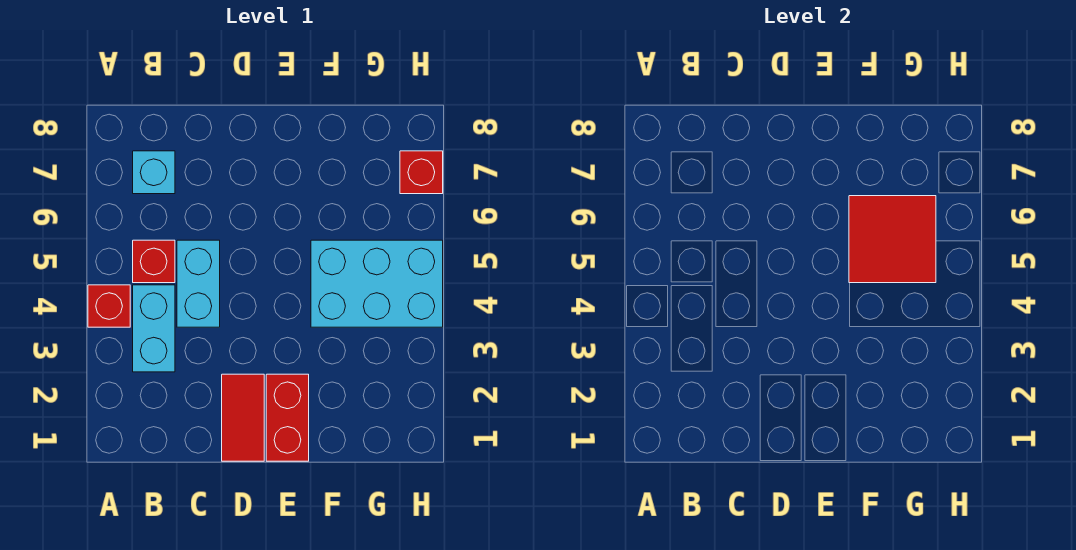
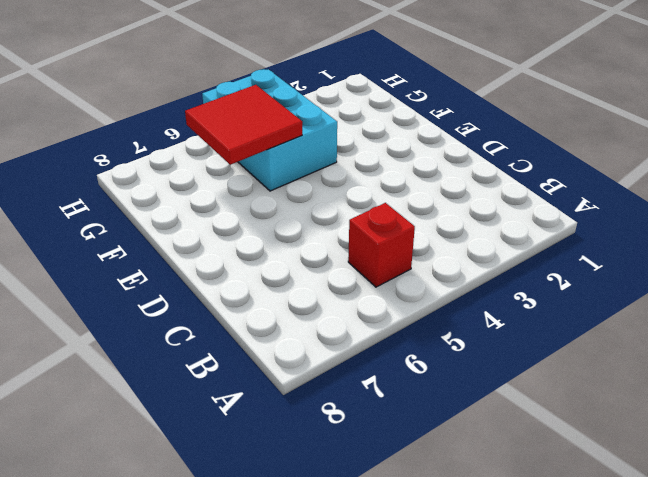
none -> red 1x1 brick [88,285,130,327]
none -> cyan 1x2 brick [133,285,175,372]

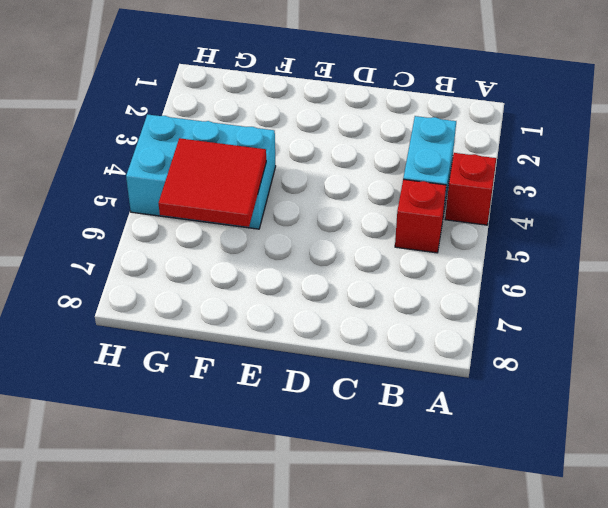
none -> cyan 1x1 brick [133,151,175,194]
none -> cyan 1x2 brick [177,240,220,327]

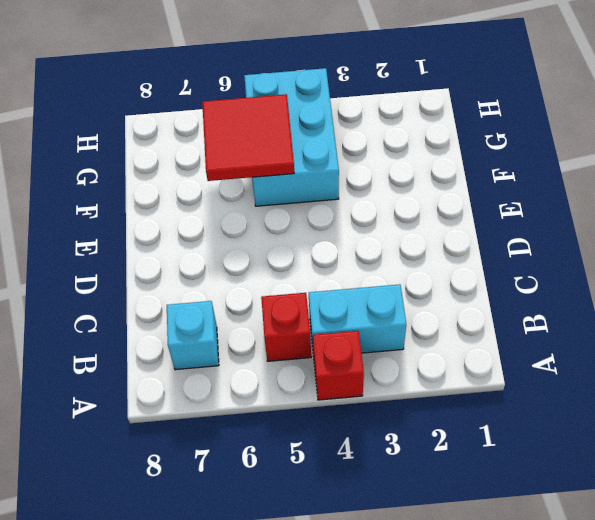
none -> cyan 1x2 brick [177,240,220,327]
none -> red 1x2 tile [222,374,264,461]

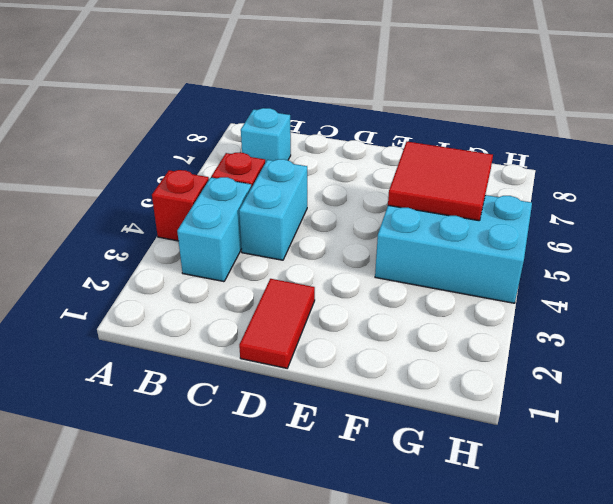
none -> red 1x2 brick [266,374,309,461]
none -> red 1x1 brick [400,151,443,194]

